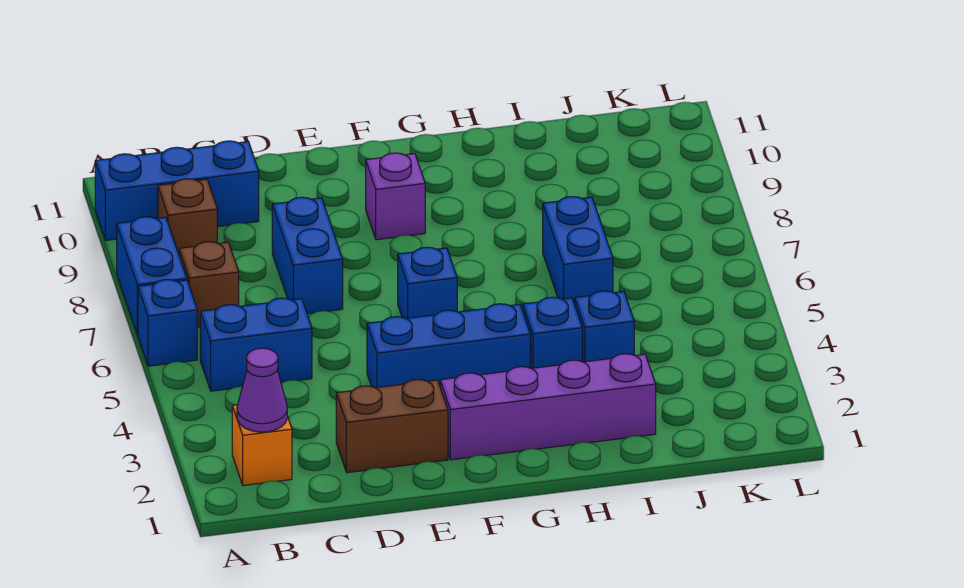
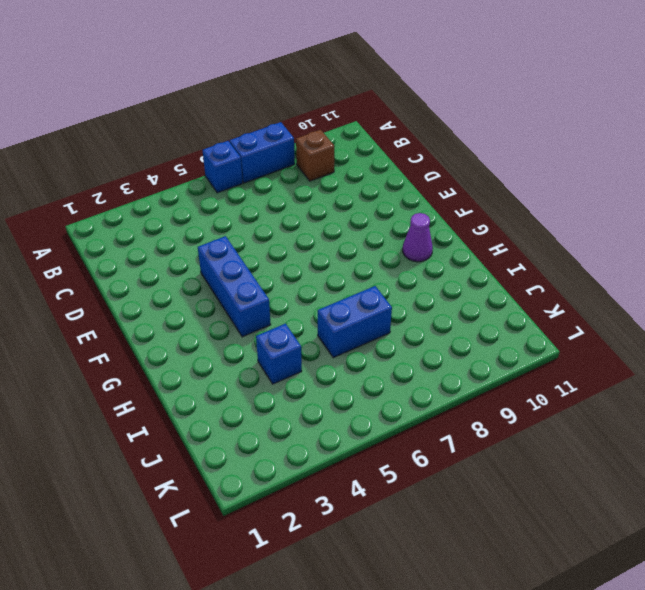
purple 1x1 cone [403,213,433,262] -> purple 1x1 cone moved to [237,348,287,432]
none -> blue 1x3 brick [95,141,259,240]
none -> orange 1x1 brick [232,405,292,485]
none -> blue 1x2 brick [200,298,312,391]

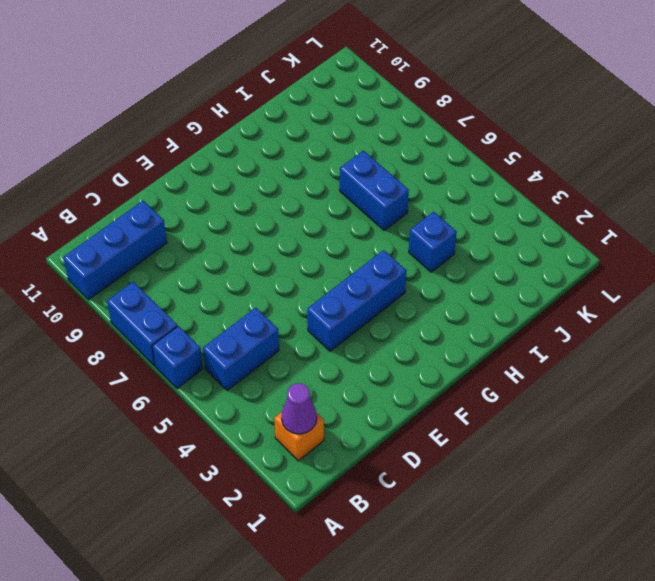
none -> brown 1x1 brick [179,242,239,327]
none -> brown 1x1 brick [158,179,217,254]
none -> brown 1x2 brick [336,380,448,473]

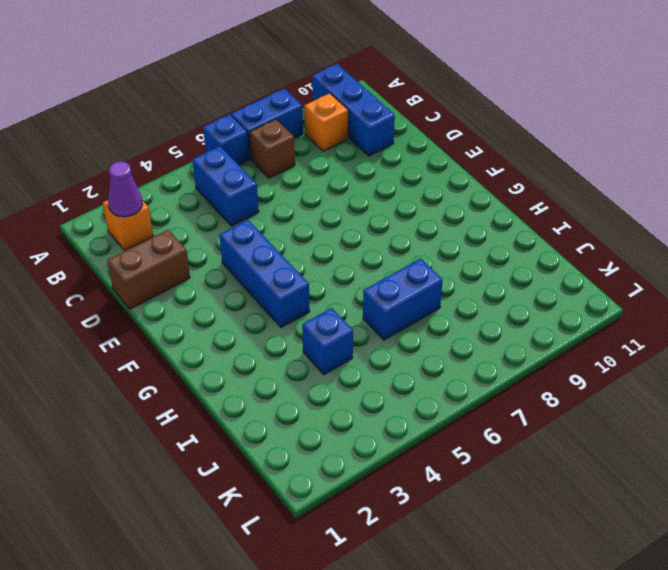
orange 1x1 brick [304,93,348,151] -> brown 1x1 brick [158,179,217,254]
brown 1x2 brick [107,230,190,309] -> brown 1x2 brick turned to [336,380,448,473]
none -> blue 1x2 brick [272,197,343,314]
none -> purple 1x4 brick [440,354,656,460]
none -> blue 1x1 brick [398,247,457,318]

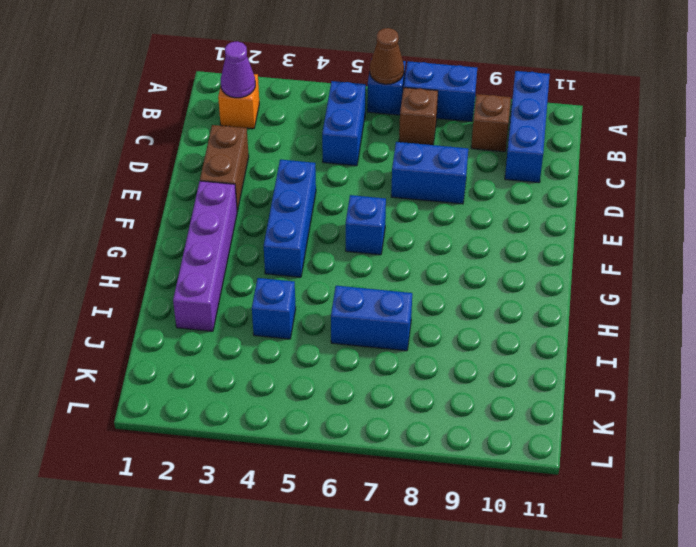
brown 1x1 cone [370,28,404,84] -> none
none -> purple 1x1 brick [366,153,425,240]
none -> blue 1x1 brick [523,297,582,368]

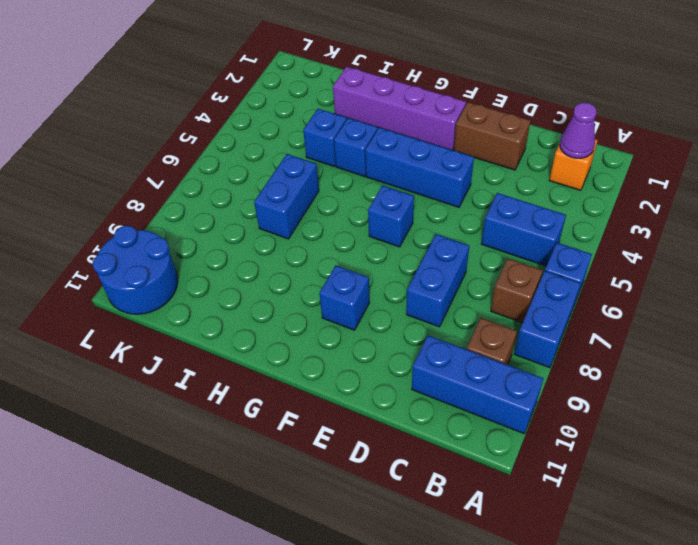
blue 1x1 brick [319,266,370,330] -> purple 1x1 brick [366,153,425,240]
blue 2x2 round brick [93,226,178,314] -> none

